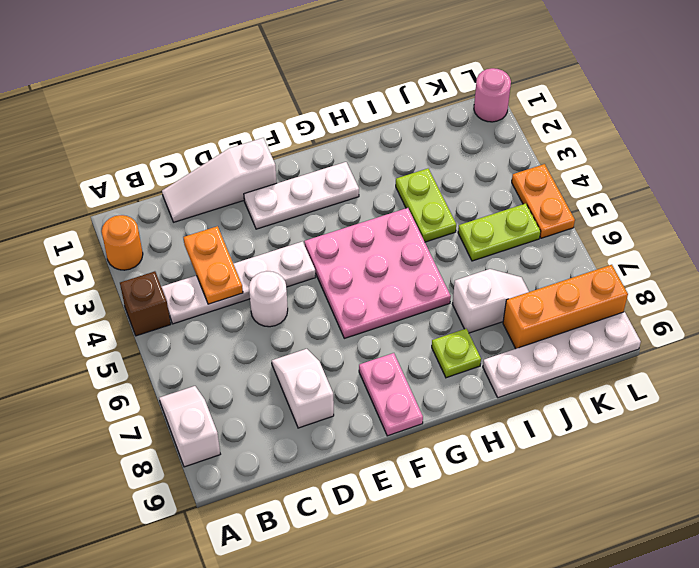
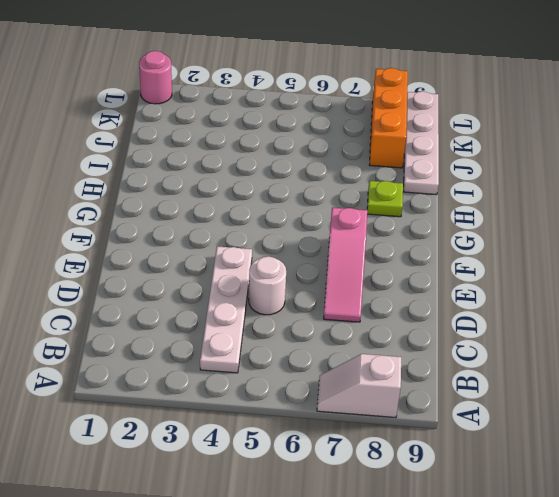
pink 1x3 slope [324,208,367,322] -> white 1x2 slope [272,349,334,428]
none -> orange 1x1 round brick [102,215,143,270]
none -> brown 1x1 brick [120,271,171,336]
none -> white 1x3 slope [162,138,277,222]

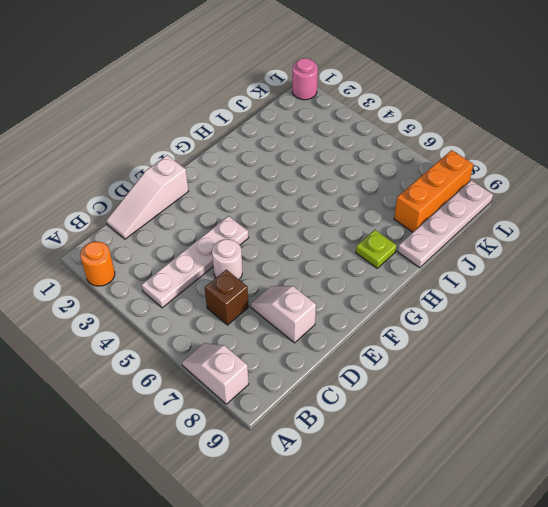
brown 1x1 brick [205,270,249,325] -> brown 1x1 brick moved to [120,271,171,336]
none -> white 1x3 plate [244,162,359,229]
none -> pink 3x3 plate [304,208,451,338]
none -> pink 1x2 plate [359,353,423,436]

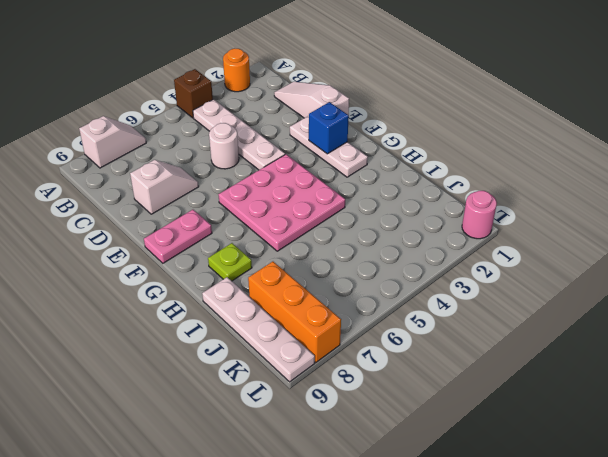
blue 1x1 brick [309,102,349,154] -> none
none -> lime 1x2 plate [396,169,456,242]
none -> white 1x2 slope [452,269,529,333]
none -> lime 1x2 plate [458,204,541,261]

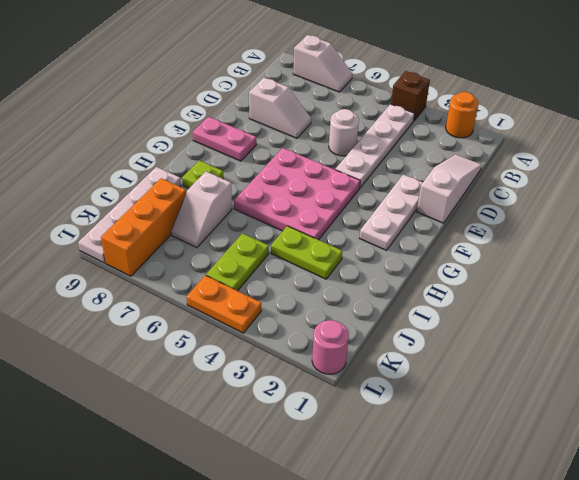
none -> orange 1x2 plate [183,226,243,304]

